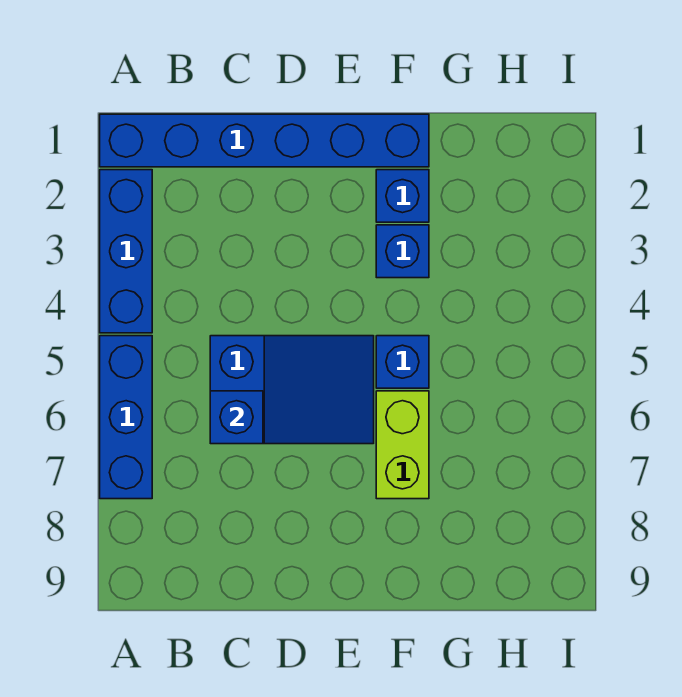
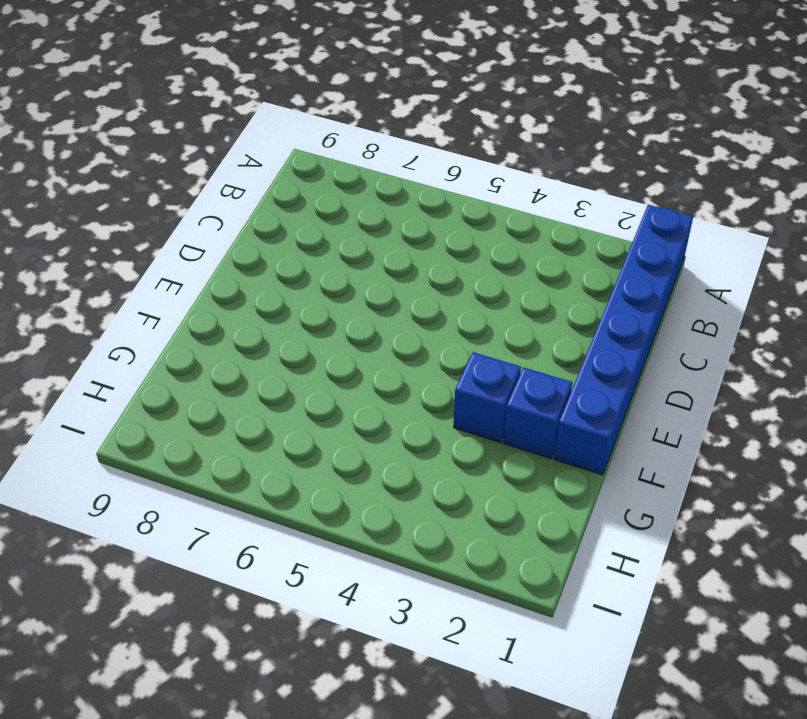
none -> blue 1x3 brick [100,170,152,333]
none -> blue 1x3 brick [100,336,152,499]

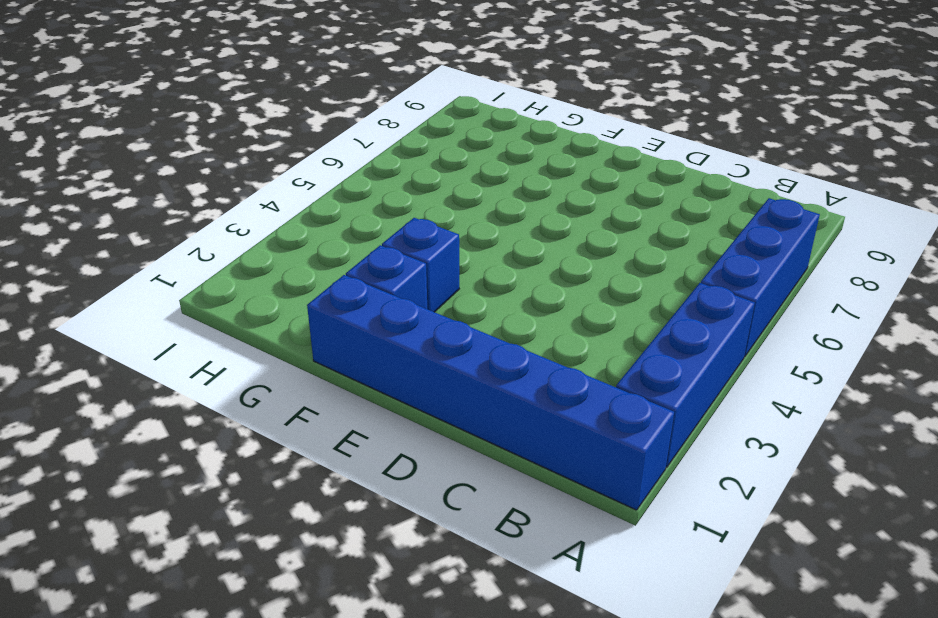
none -> blue 2x3 slope [210,336,374,444]
none -> blue 1x1 brick [376,336,429,388]

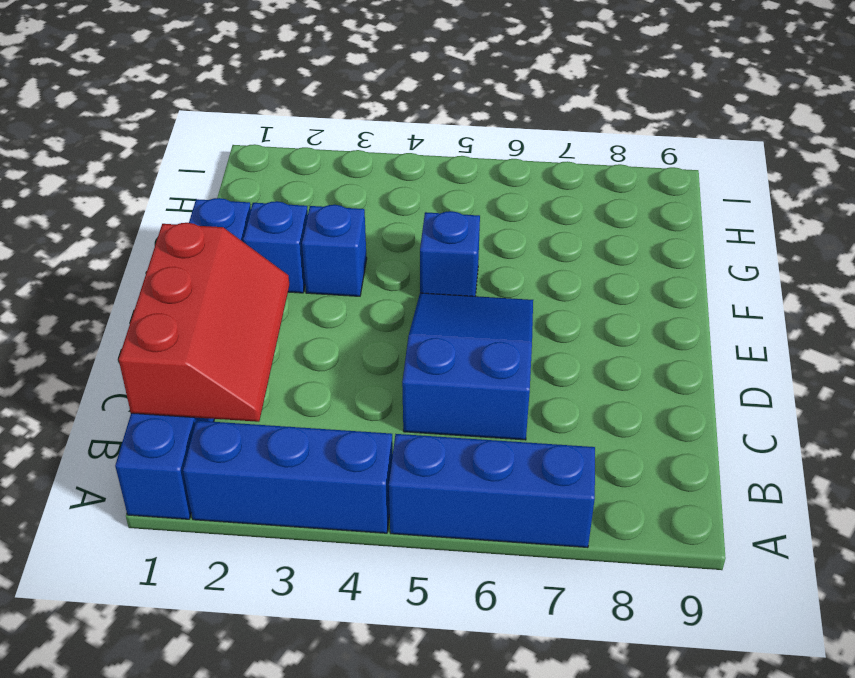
red 2x3 slope [119,223,289,422] -> none
none -> lime 1x2 brick [376,391,429,499]
none -> blue 1x1 brick [210,391,263,444]

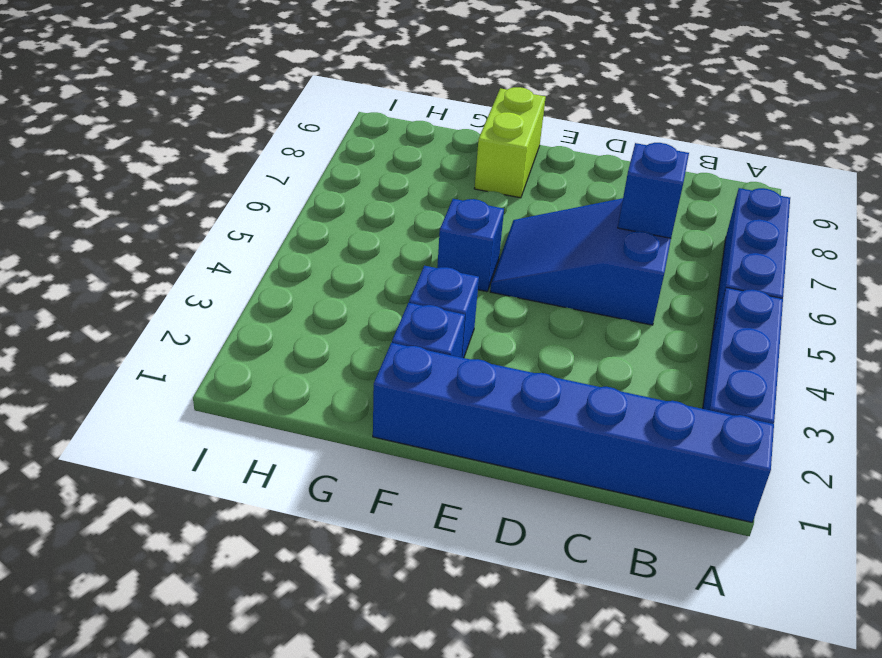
lime 1x2 brick [474,87,546,198] -> lime 1x2 brick moved to [376,391,429,499]

